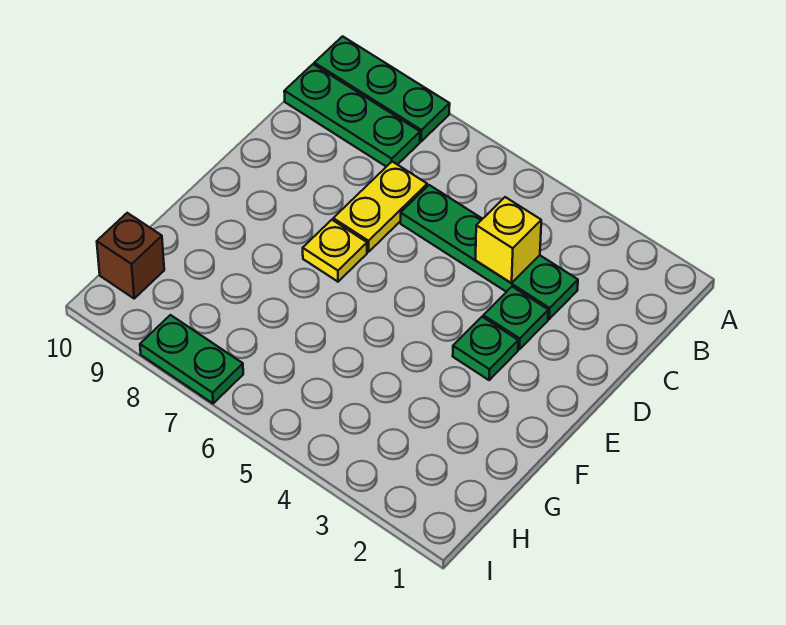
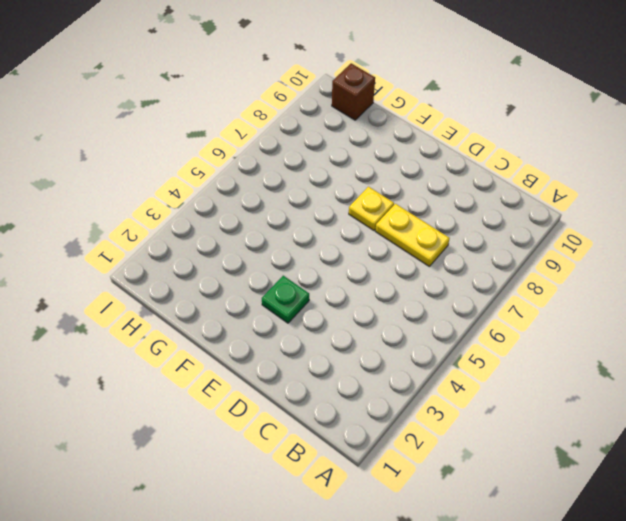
none -> green 1x3 plate [314,36,450,141]
none -> green 1x3 plate [284,64,420,167]

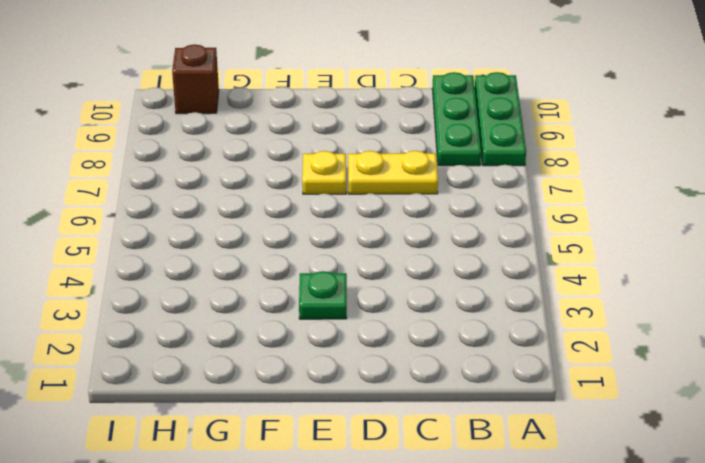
none -> green 1x4 plate [401,185,578,319]
none -> green 1x1 plate [483,287,548,349]

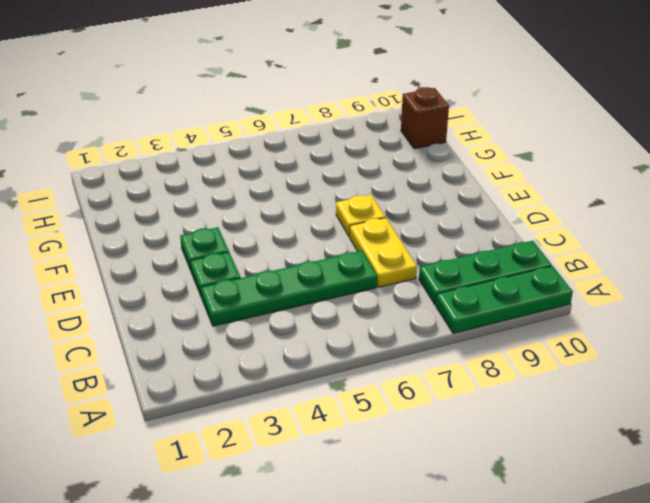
none -> green 1x2 plate [140,315,243,403]
none -> yellow 1x1 brick [476,197,541,283]

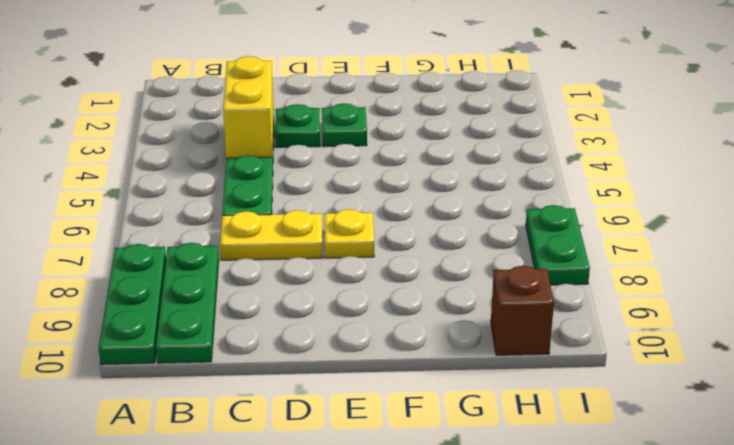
yellow 1x2 brick [223,56,274,158] -> yellow 1x1 brick [476,197,541,283]

